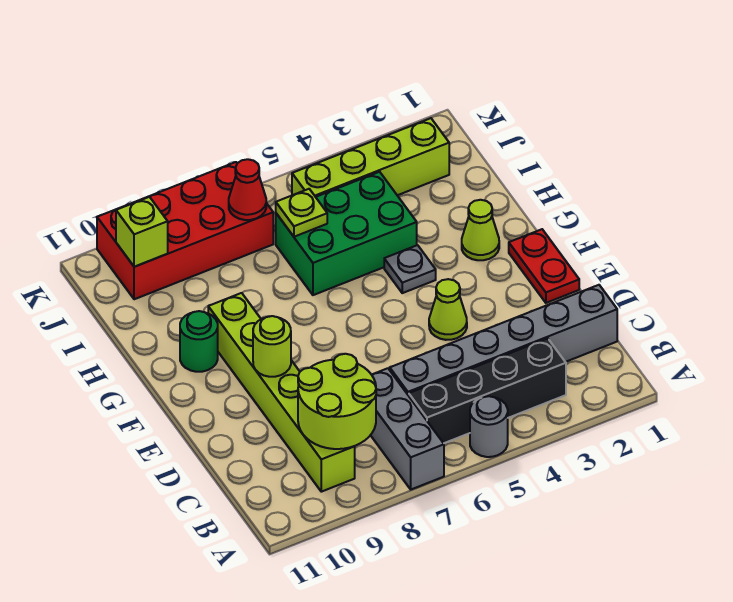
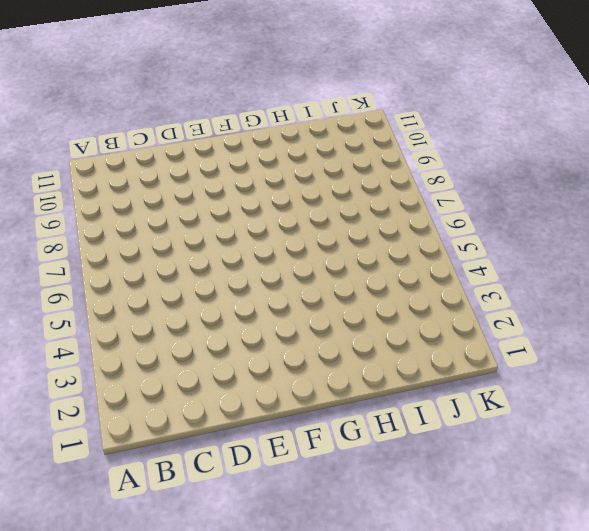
none -> grey 1x1 round brick [470,396,508,457]
none -> grey 1x3 brick [371,368,444,489]
none -> black 1x4 brick [409,338,566,443]

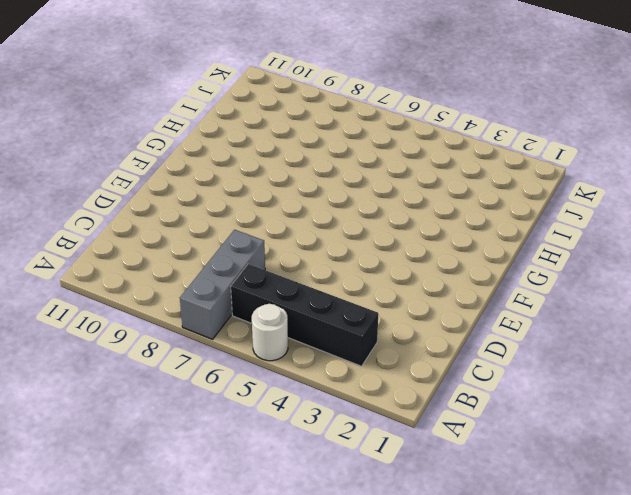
white 1x1 round brick [252,304,288,361] -> grey 1x1 round brick [470,396,508,457]
none -> lime 1x6 brick [208,293,355,492]
none -> grey 1x6 brick [390,285,617,396]
none -> red 1x2 plate [509,229,579,303]

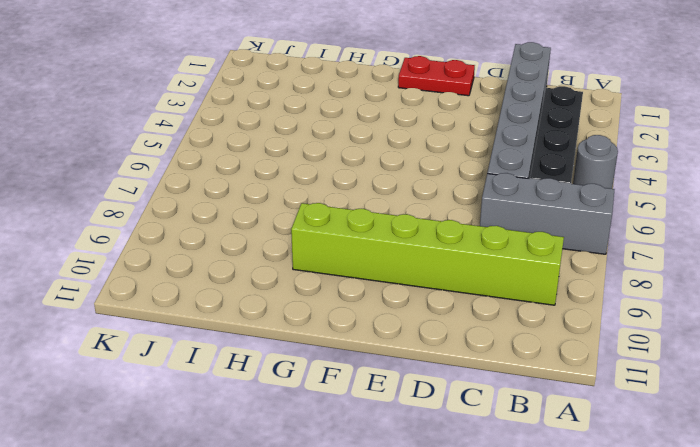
none -> lime 1x1 cone [429,279,467,340]
none -> lime 1x1 cone [462,200,499,260]
none -> grey 1x1 plate [384,245,436,293]

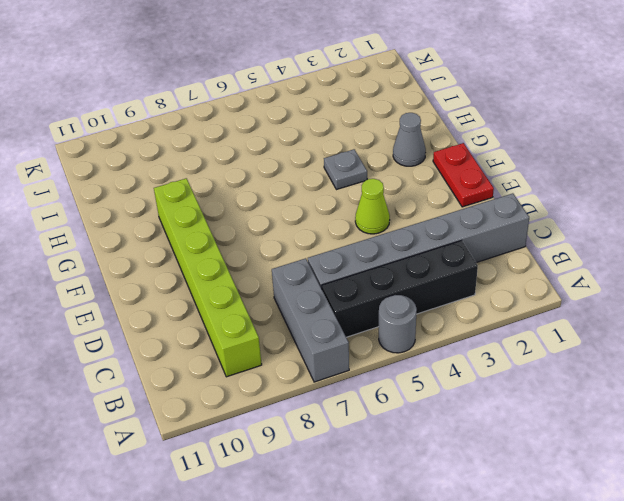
grey 1x1 cone [393,113,426,166] -> lime 1x1 cone [462,200,499,260]
none -> green 1x1 round brick [180,311,218,372]
none -> green 2x3 brick [276,172,417,295]
none -> lime 1x4 brick [292,118,449,197]

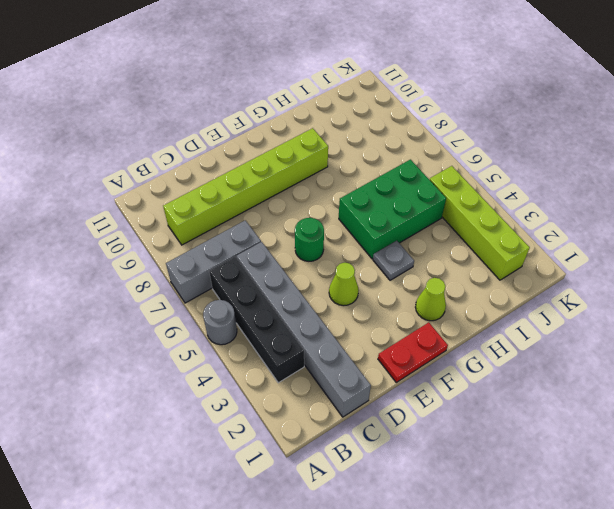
green 1x1 round brick [295,218,324,261] -> green 1x1 round brick moved to [180,311,218,372]
green 2x3 brick [339,160,446,259] -> green 2x3 brick turned to [276,172,417,295]
none -> red 2x4 brick [97,162,273,299]
none -> lime 2x2 round brick [298,354,376,449]
none -> lime 1x1 round brick [253,316,291,377]

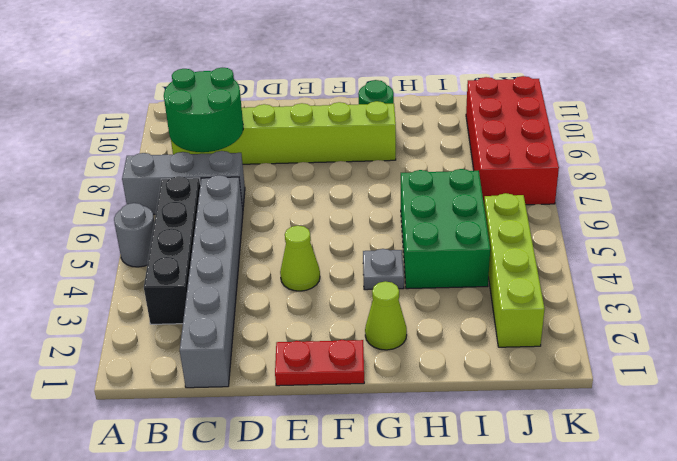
green 2x2 round brick [164,68,243,152] -> lime 2x2 round brick [298,354,376,449]
none -> lime 1x1 round brick [253,316,291,377]
none -> lime 1x1 plate [276,189,327,237]
none -> red 1x1 cone [229,159,266,220]

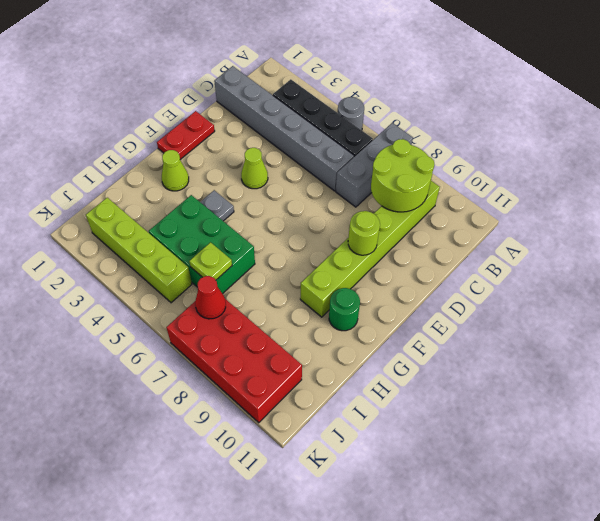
none -> lime 1x1 brick [116,197,168,267]

